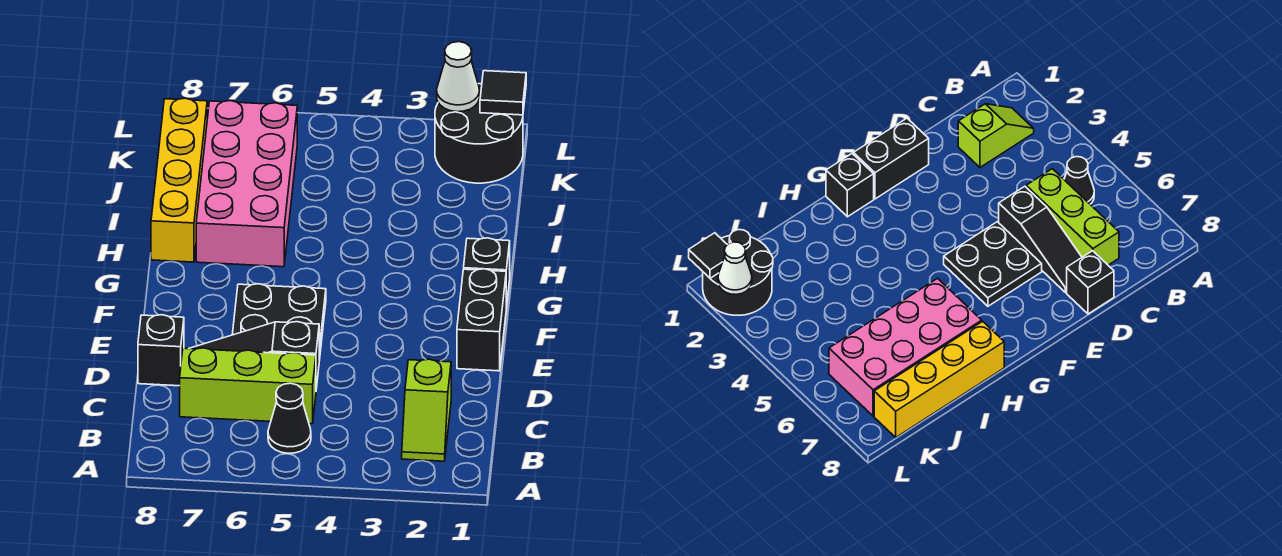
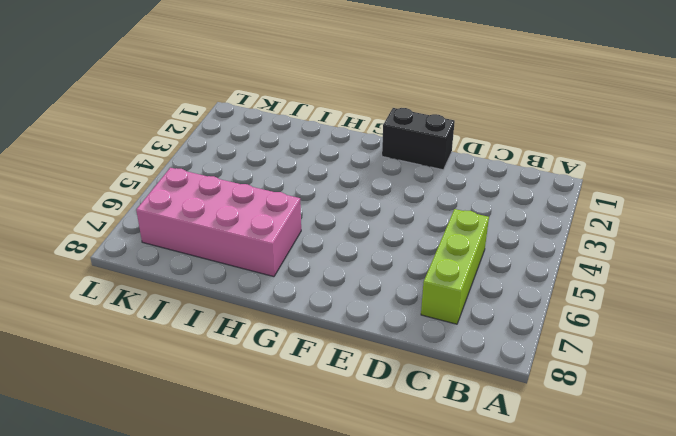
none -> lime 1x2 slope [402,359,451,461]
none -> black 1x1 cone [268,383,311,453]
none -> black 1x3 slope [189,322,319,389]

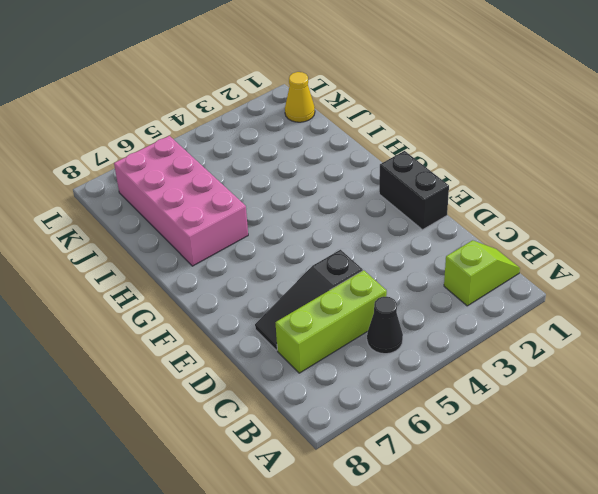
lime 1x2 slope [444,240,520,306] -> lime 1x2 slope turned to [402,359,451,461]
yellow 1x1 cone [285,72,315,122] -> black 2x2 round brick [435,84,523,183]
none -> black 1x1 brick [138,315,184,386]
none -> black 2x2 plate [232,284,326,361]
none -> black 1x1 brick [464,238,510,308]

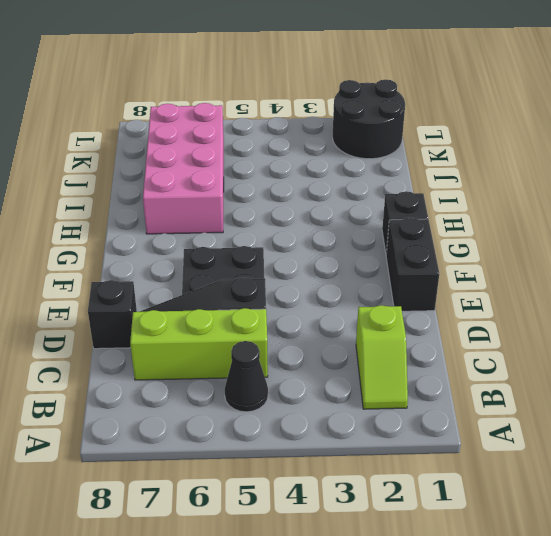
none -> yellow 1x4 brick [151,98,207,262]
none -> black 1x1 tile [480,71,526,115]
none -> white 1x1 cone [437,42,480,112]

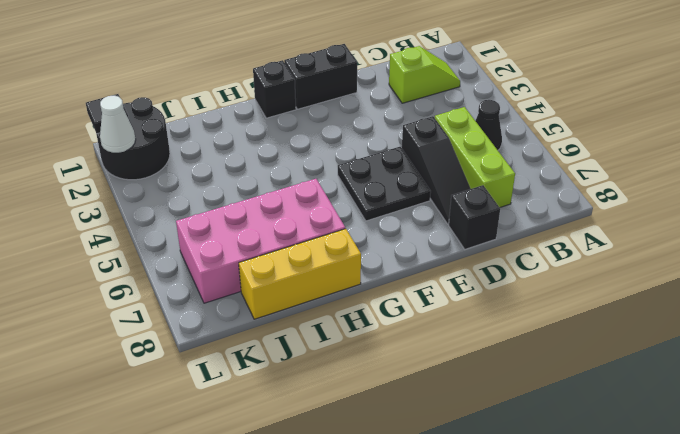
yellow 1x3 brick [239,229,361,319] -> yellow 1x4 brick [151,98,207,262]

